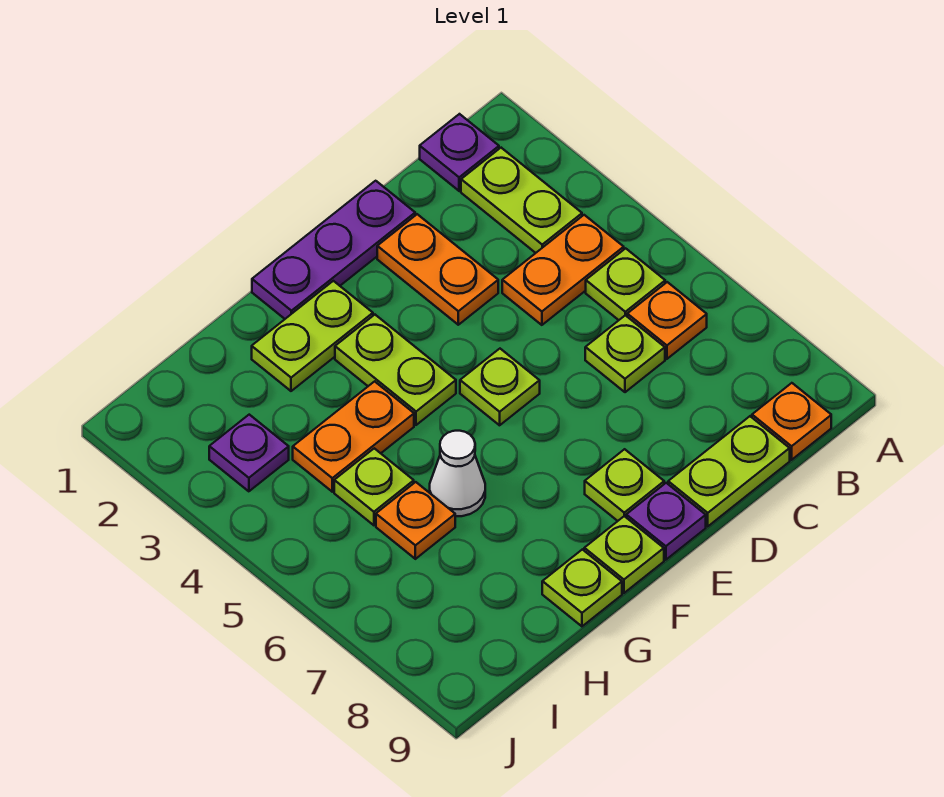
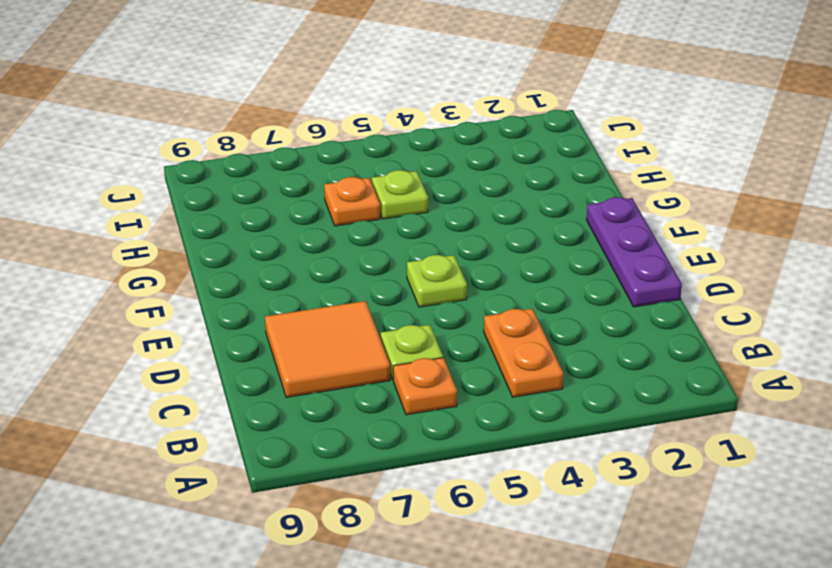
orange 2x2 tile [265,301,390,397] -> none
none -> purple 1x1 plate [420,114,499,191]
none -> lime 1x2 plate [461,148,582,253]
none -> lime 1x1 plate [586,248,665,320]

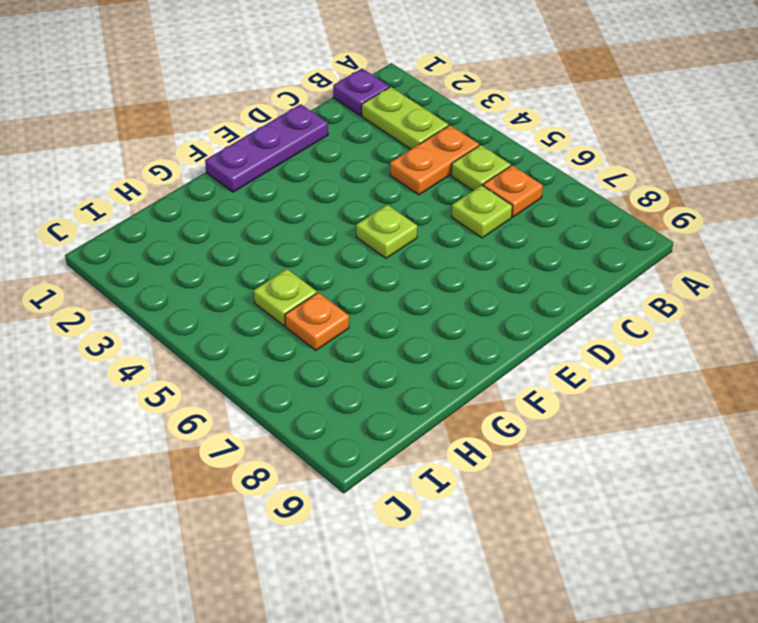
none -> orange 1x1 plate [752,383,831,460]
none -> lime 1x2 plate [668,416,790,526]
none -> orange 1x2 plate [377,214,498,325]

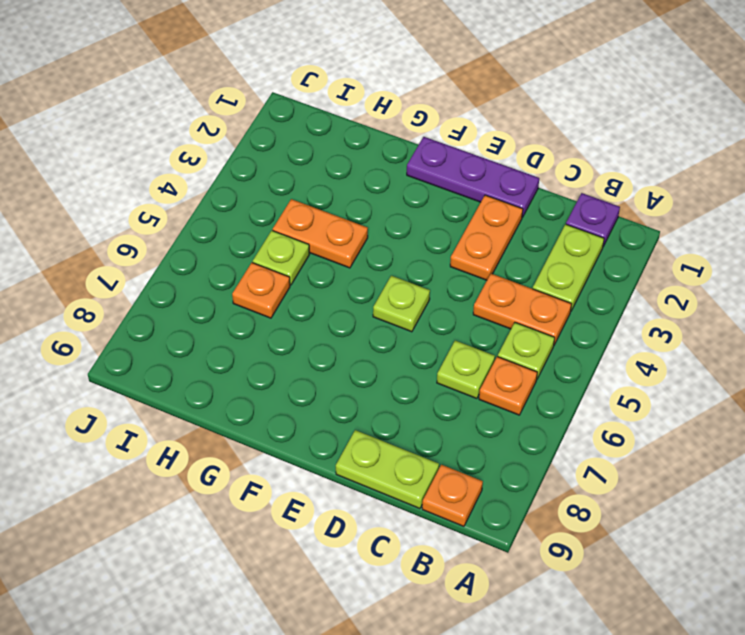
none -> lime 1x1 plate [585,449,664,521]
none -> purple 1x1 plate [626,483,706,560]
none -> lime 1x2 plate [252,281,373,391]

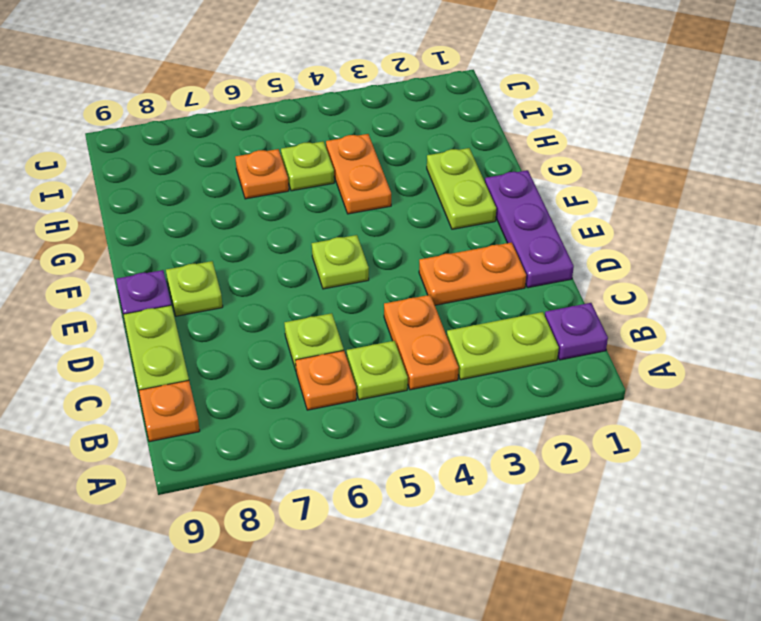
none -> lime 1x2 plate [335,315,456,425]
none -> lime 1x1 plate [584,516,664,593]
none -> white 1x1 cone [430,431,485,516]

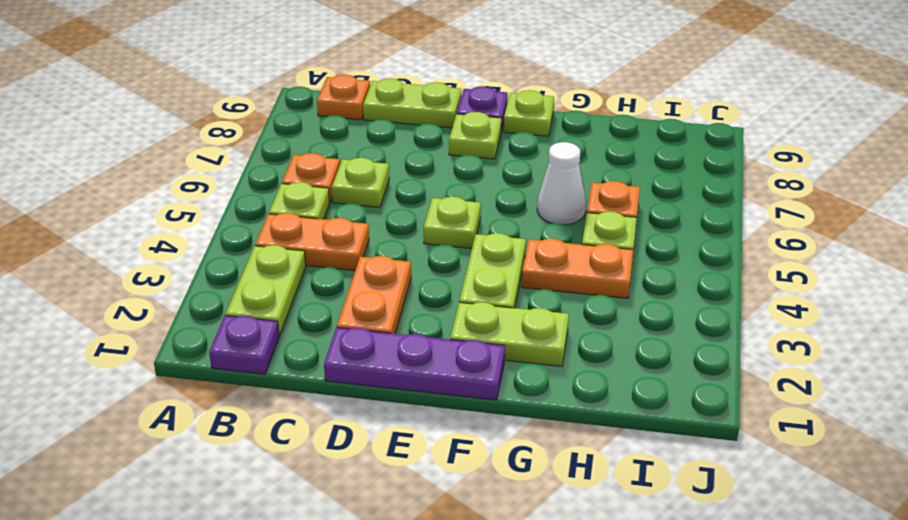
none -> lime 1x1 plate [542,549,622,626]
none -> purple 1x1 plate [209,415,289,491]

